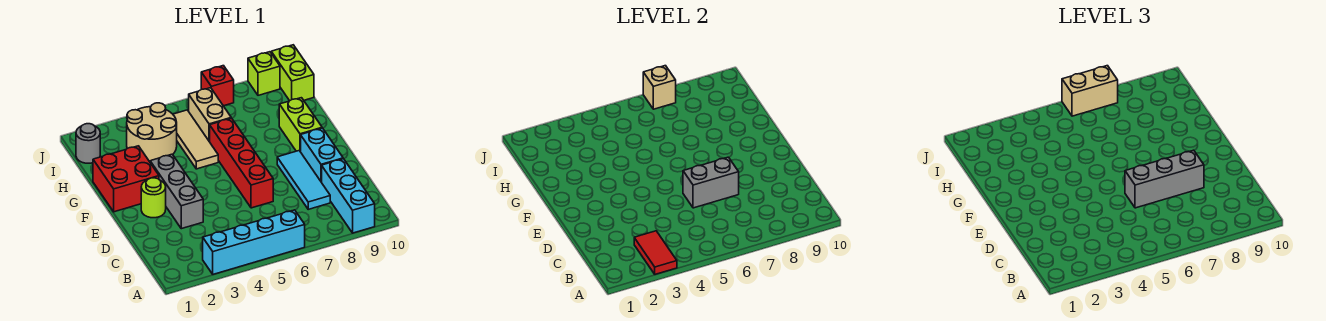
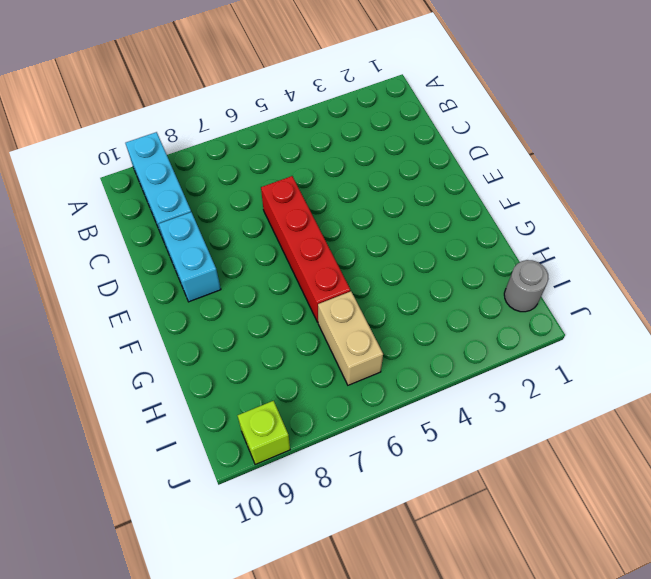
none -> cyan 1x4 brick [203,210,305,274]
none -> cyan 1x3 tile [277,151,330,209]
none -> grey 1x3 brick [150,154,203,229]

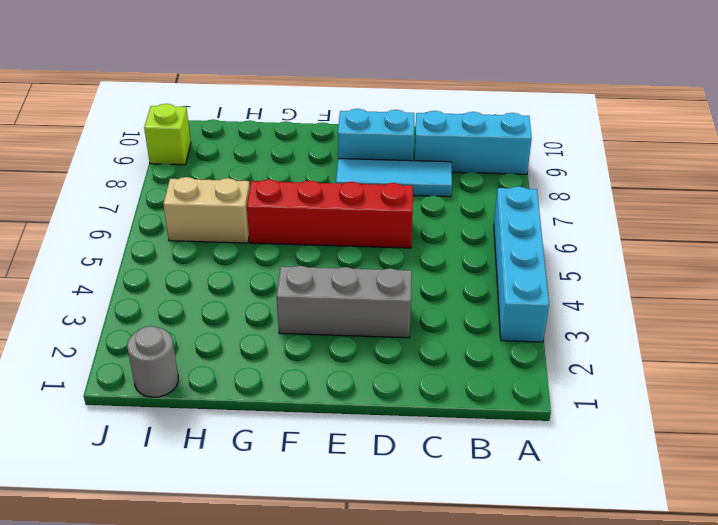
none -> lime 1x1 round brick [141,178,166,218]
none -> red 2x2 brick [93,146,159,212]
none -> lime 1x2 brick [279,98,322,152]

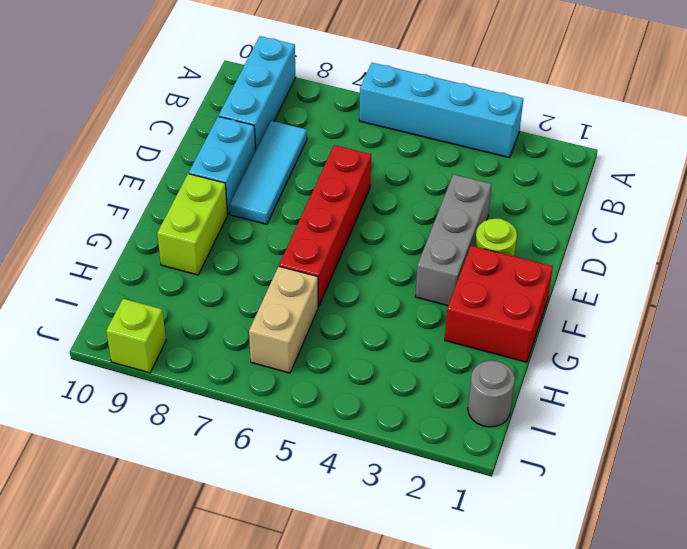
none -> tan 1x3 tile [173,110,218,169]
none -> tan 2x2 round brick [127,103,177,162]
none -> lime 1x2 brick [271,45,314,101]

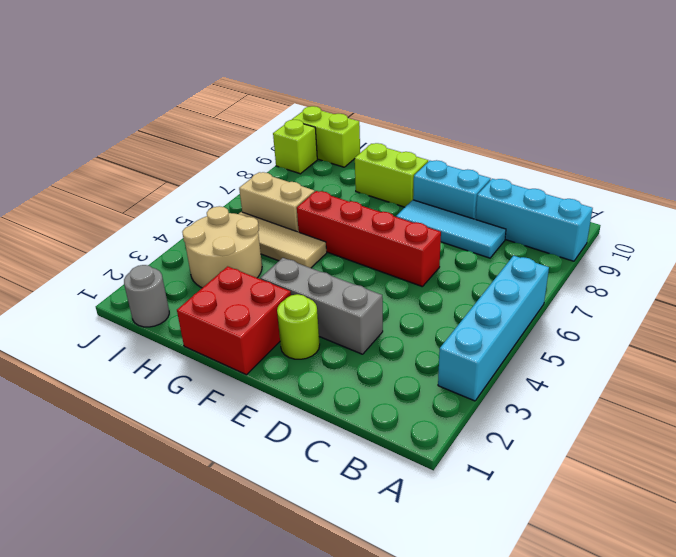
none -> red 1x1 brick [201,66,234,106]
none -> red 1x2 tile [634,231,677,274]
none -> grey 1x2 brick [683,157,739,208]

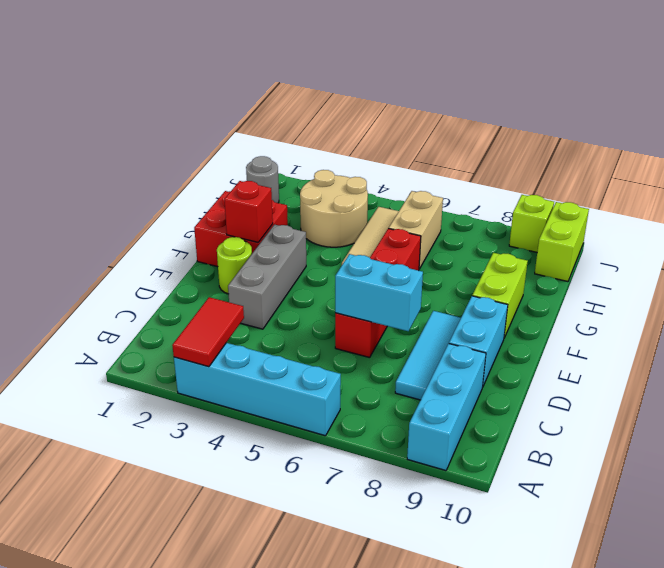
cyan 1x2 brick [335,254,423,331] -> grey 1x2 brick [683,157,739,208]
red 1x1 brick [224,181,273,242] -> red 1x1 brick moved to [201,66,234,106]
none -> tan 1x1 brick [643,66,676,109]
none -> grey 1x3 brick [1125,150,1204,208]
none -> tan 1x2 brick [1062,66,1118,116]

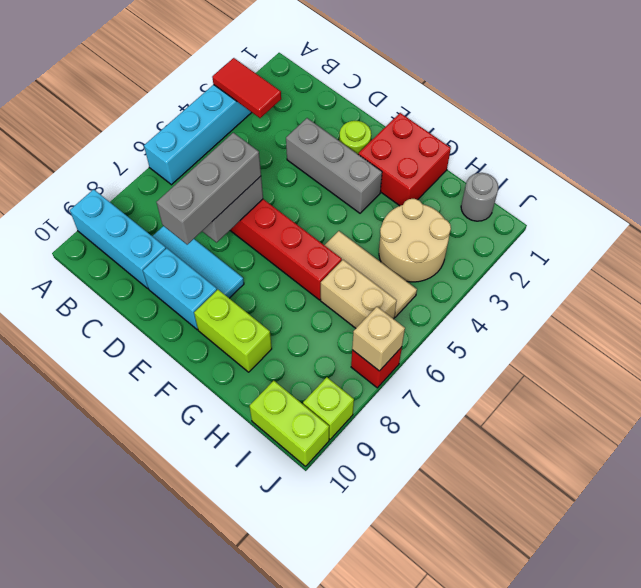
none -> tan 1x2 brick [1062,66,1118,116]

